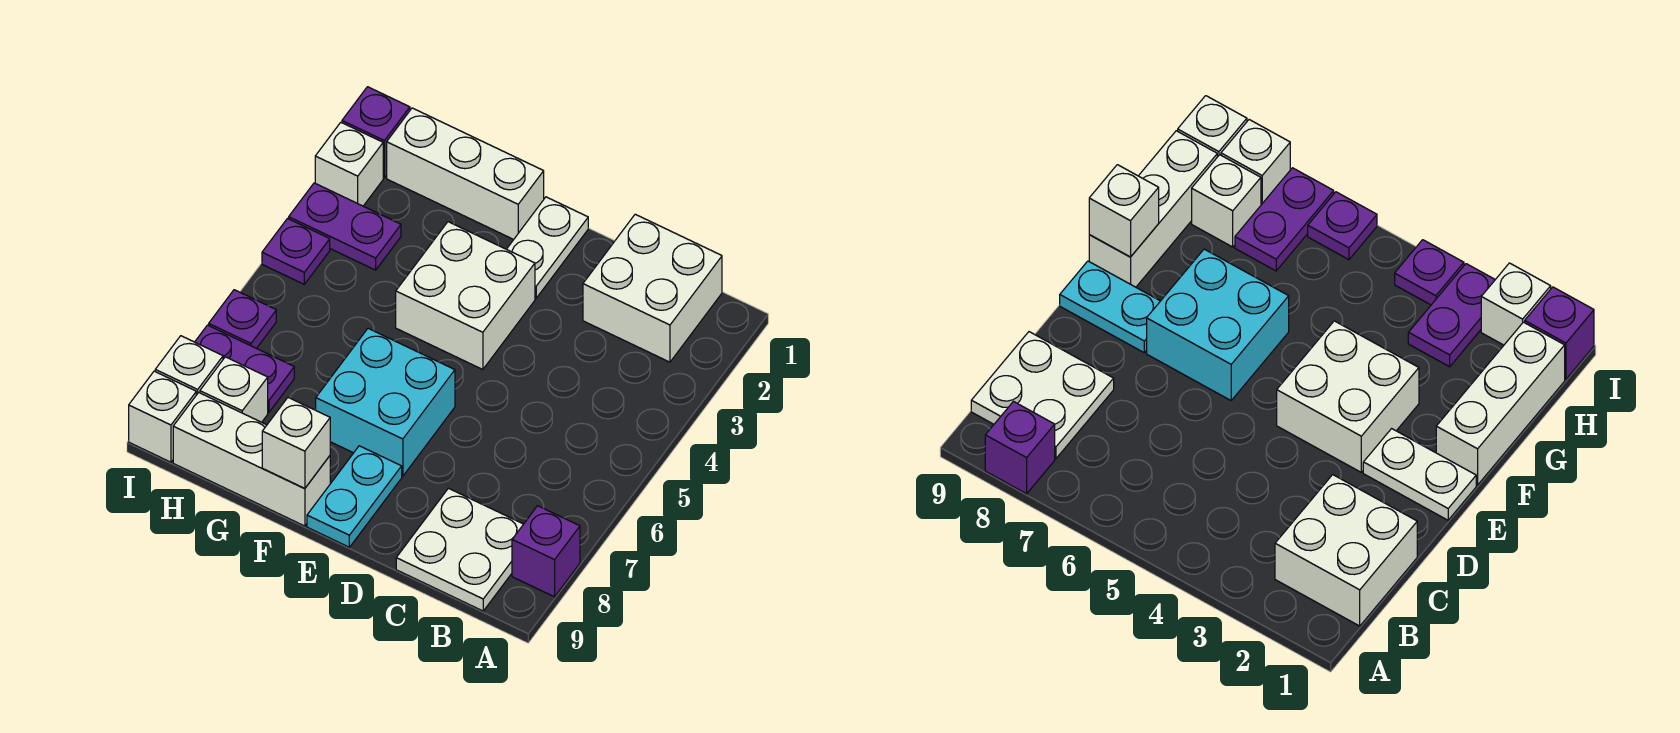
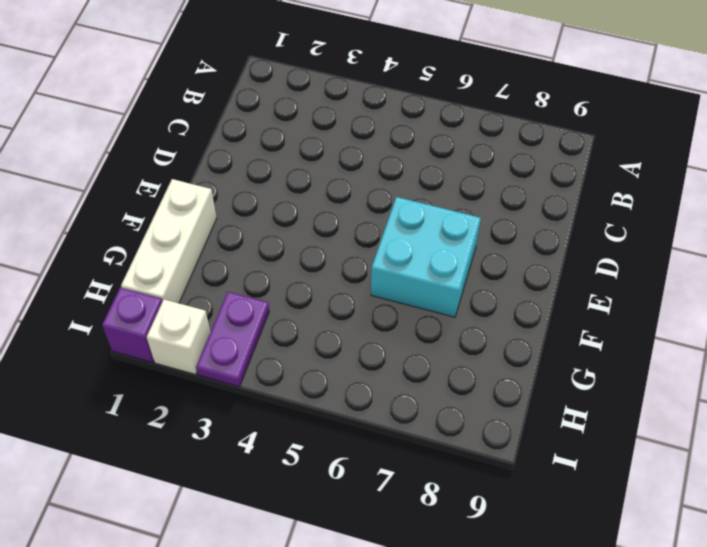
none -> purple 1x1 brick [512,506,580,597]
none -> white 2x2 brick [583,214,722,362]
none -> white 2x2 plate [396,488,523,611]

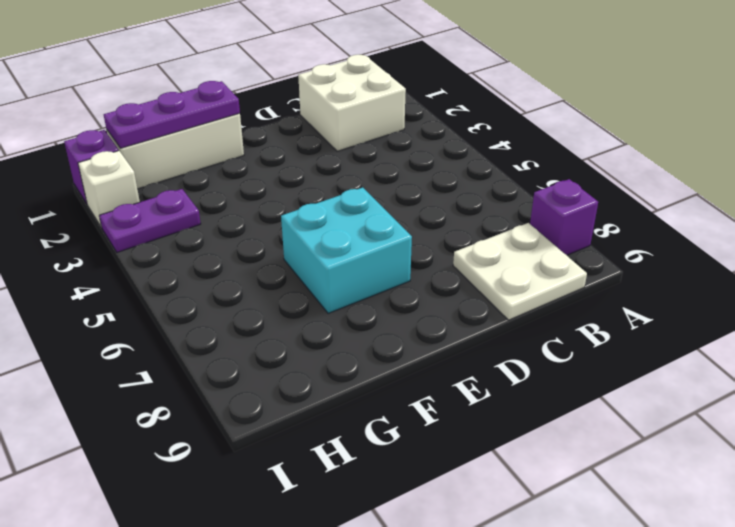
purple 1x3 plate [104,81,240,148] -> none
none -> white 1x2 plate [507,197,588,298]
none -> white 2x2 brick [396,222,535,370]
none -> cyan 1x2 plate [307,446,402,547]

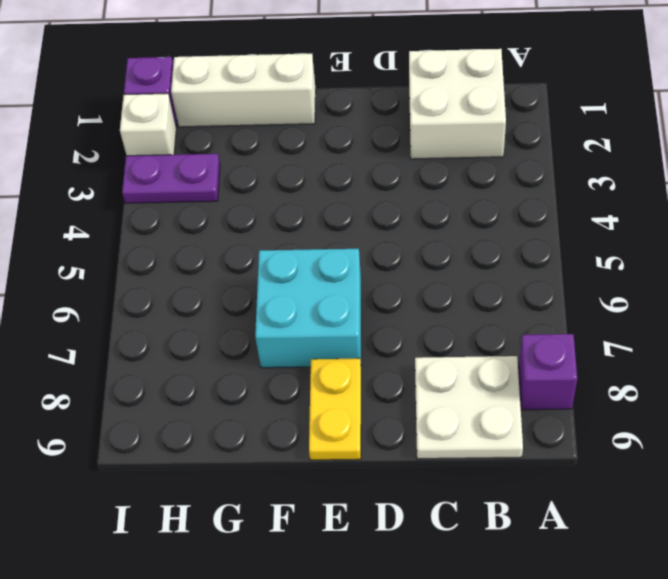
yellow 1x2 plate [309,358,361,460] -> cyan 1x2 plate [307,446,402,547]
none -> white 1x2 plate [507,197,588,298]
none -> white 2x2 brick [396,222,535,370]
none -> white 1x3 brick [173,393,330,526]

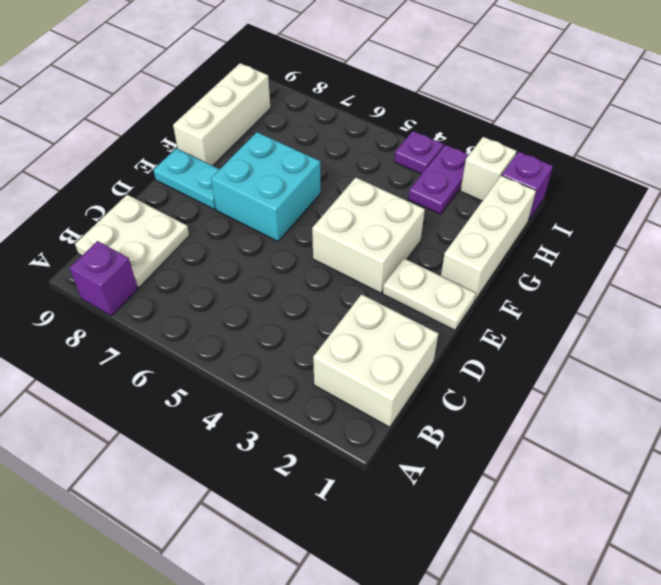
none -> purple 1x2 plate [195,325,294,412]
none -> white 1x1 brick [200,357,268,422]
none -> purple 1x1 plate [209,290,276,348]

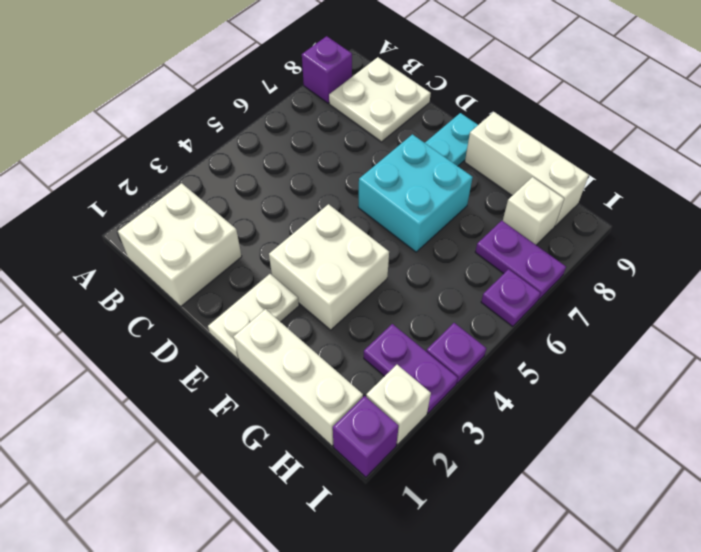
none -> white 1x1 brick [155,336,223,395]
none -> white 1x1 brick [129,371,196,462]
none -> white 1x1 brick [262,398,330,489]

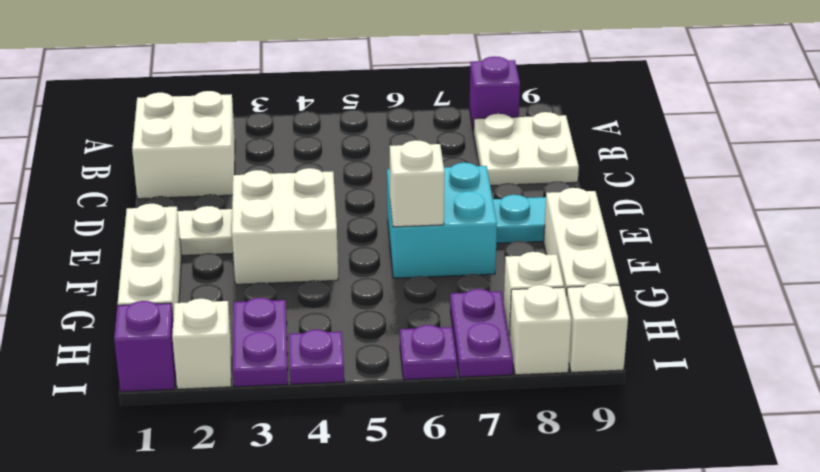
white 1x1 brick [390,140,444,227] -> white 1x1 brick moved to [262,398,330,489]

